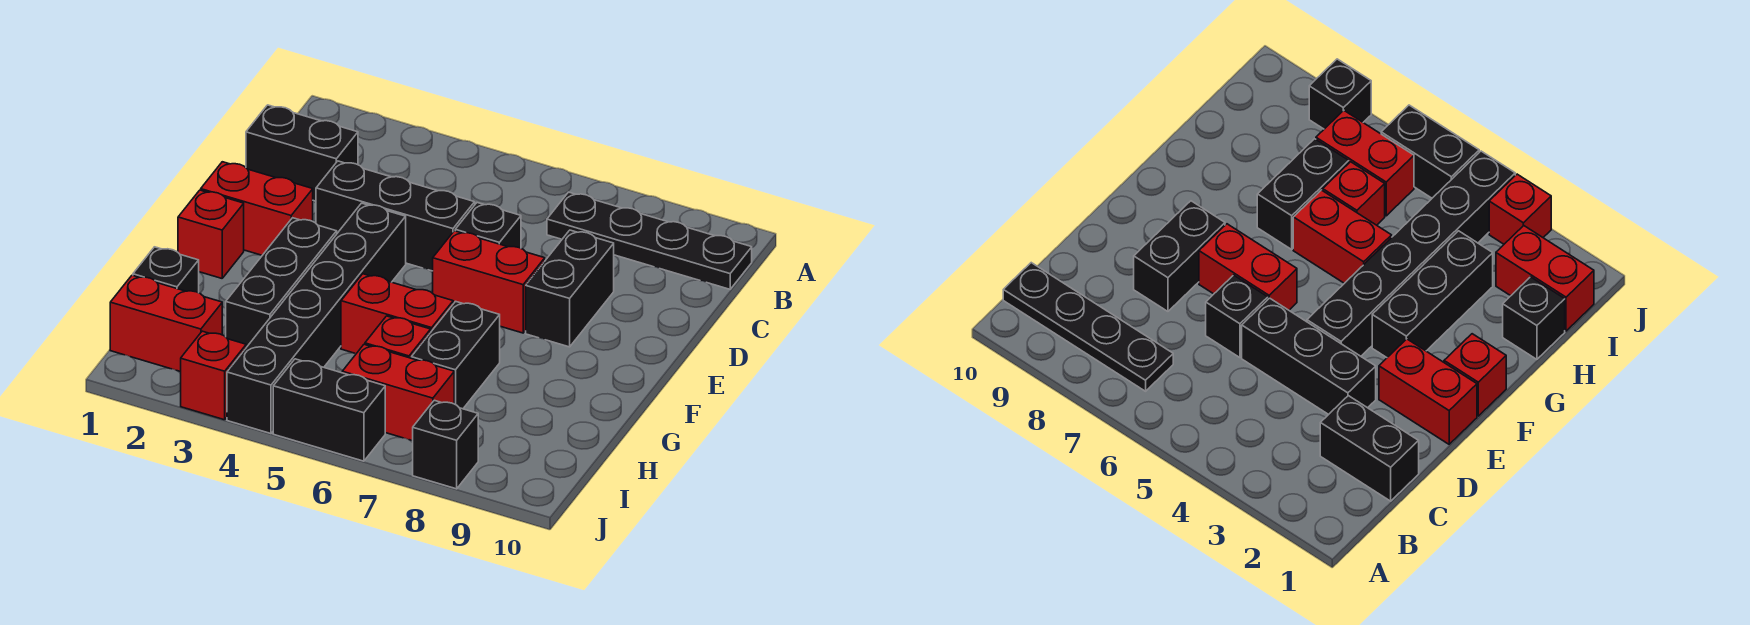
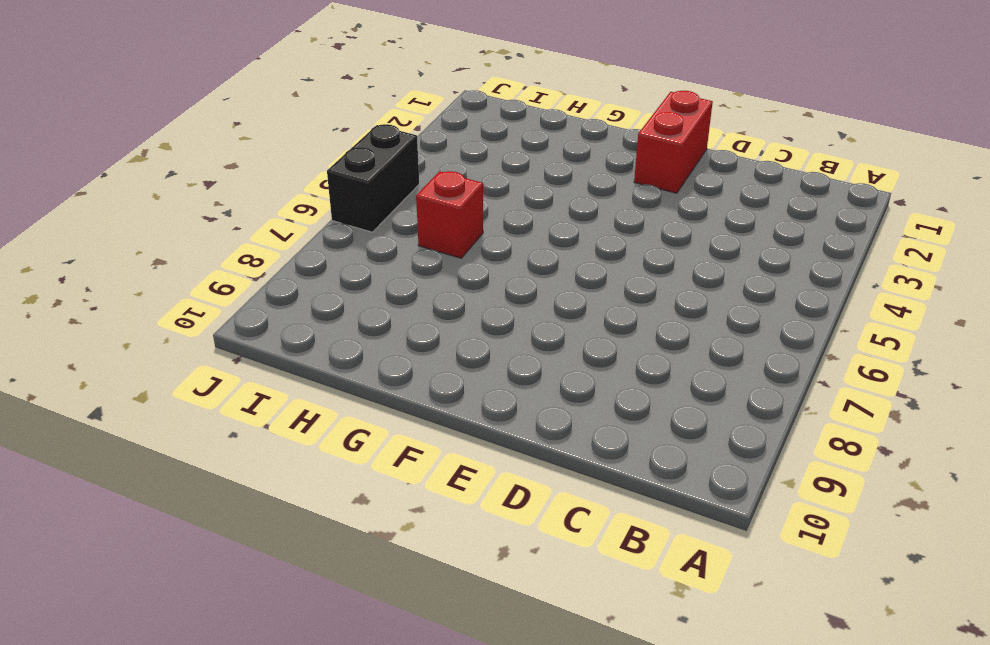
none -> black 1x4 plate [547,192,752,289]
none -> black 1x2 brick [246,105,358,201]
none -> black 1x3 brick [316,161,475,271]

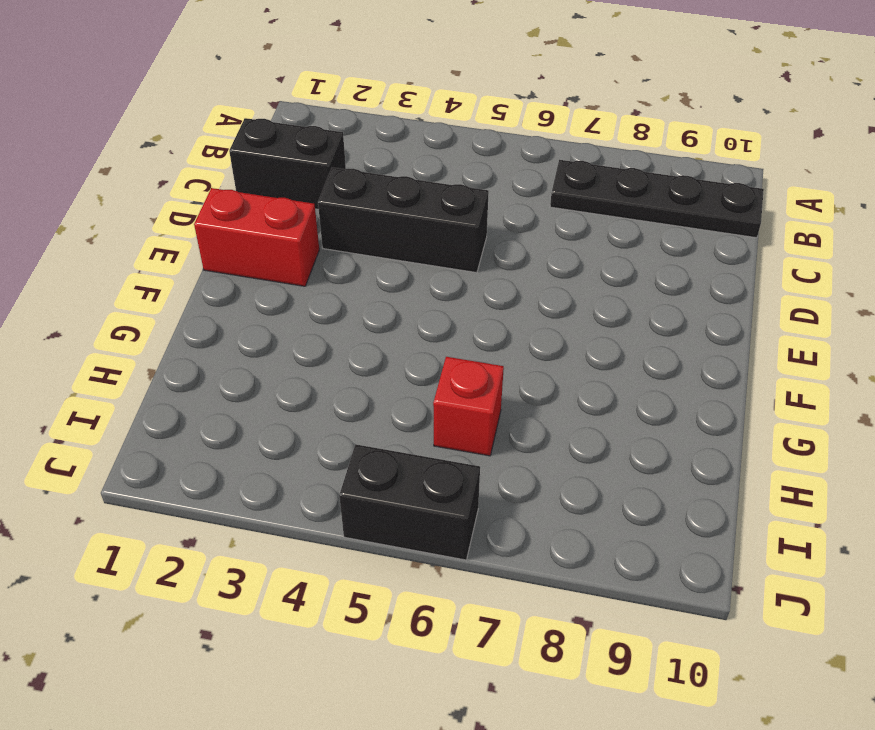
none -> black 1x1 brick [455,203,521,248]
none -> black 1x2 brick [526,230,614,347]
none -> black 1x6 brick [227,203,406,434]

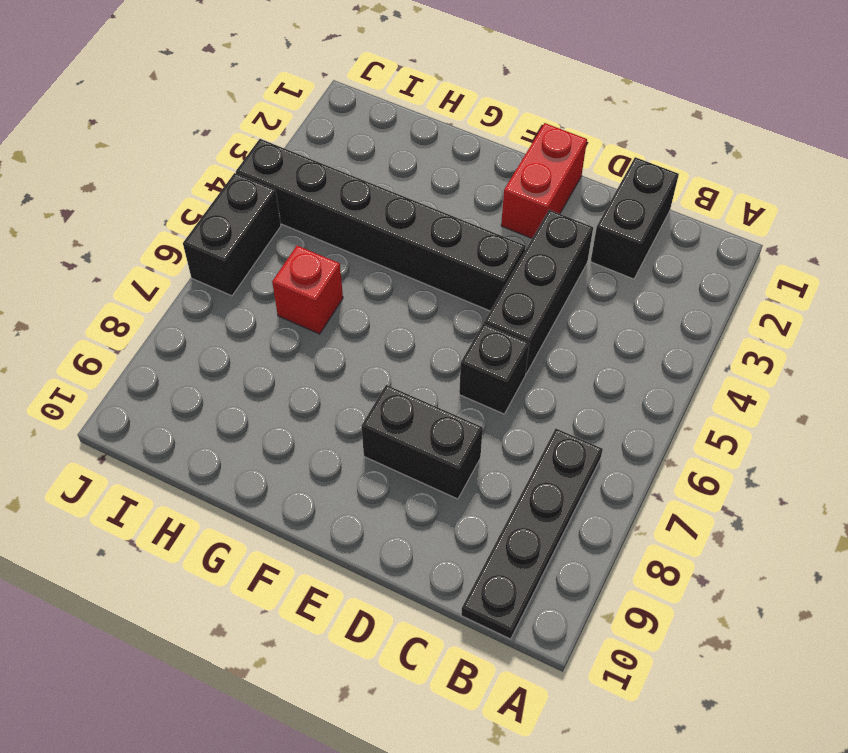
none -> red 1x2 brick [433,231,545,333]
none -> red 1x1 brick [178,190,244,278]
none -> black 1x3 brick [226,218,337,347]

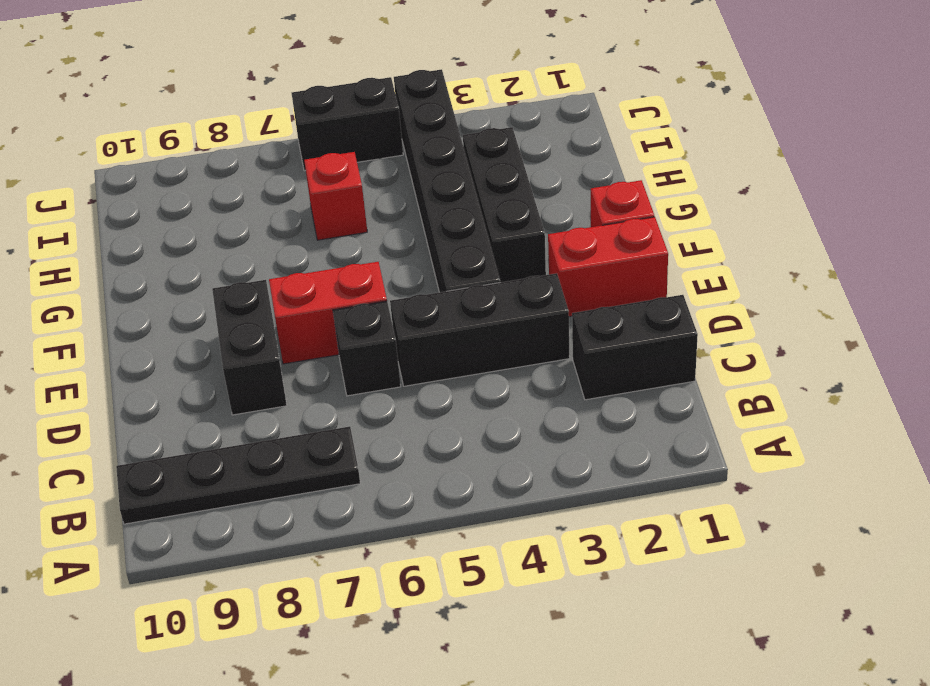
none -> red 1x2 brick [341,274,453,354]
none -> black 1x2 brick [411,301,500,409]
none -> black 1x1 brick [133,247,199,293]

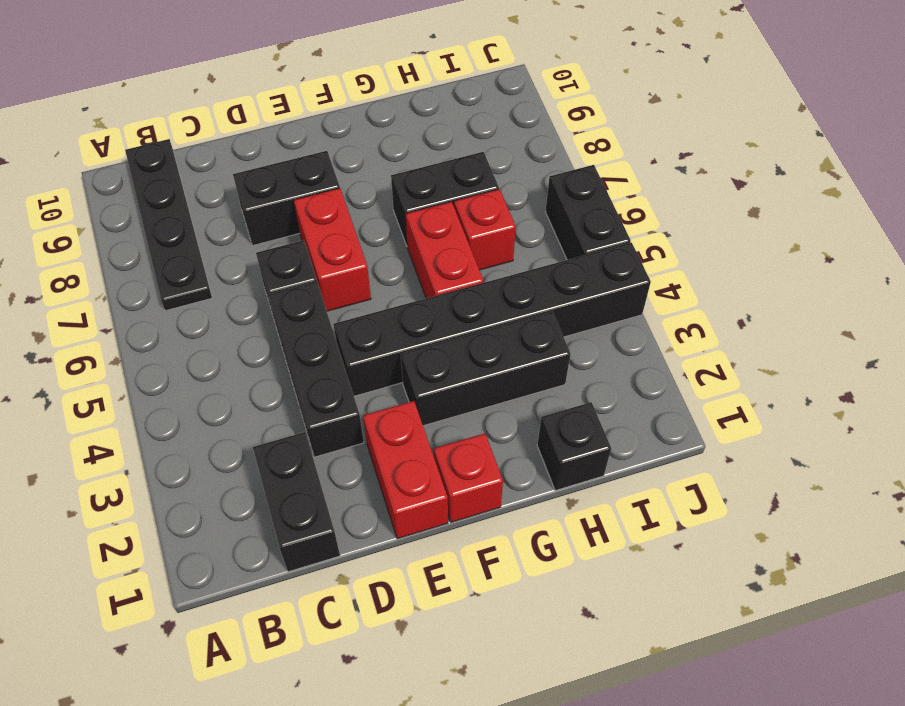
none -> red 1x2 brick [110,275,222,372]
none -> red 1x2 brick [342,344,454,441]
none -> red 1x1 brick [181,331,246,420]

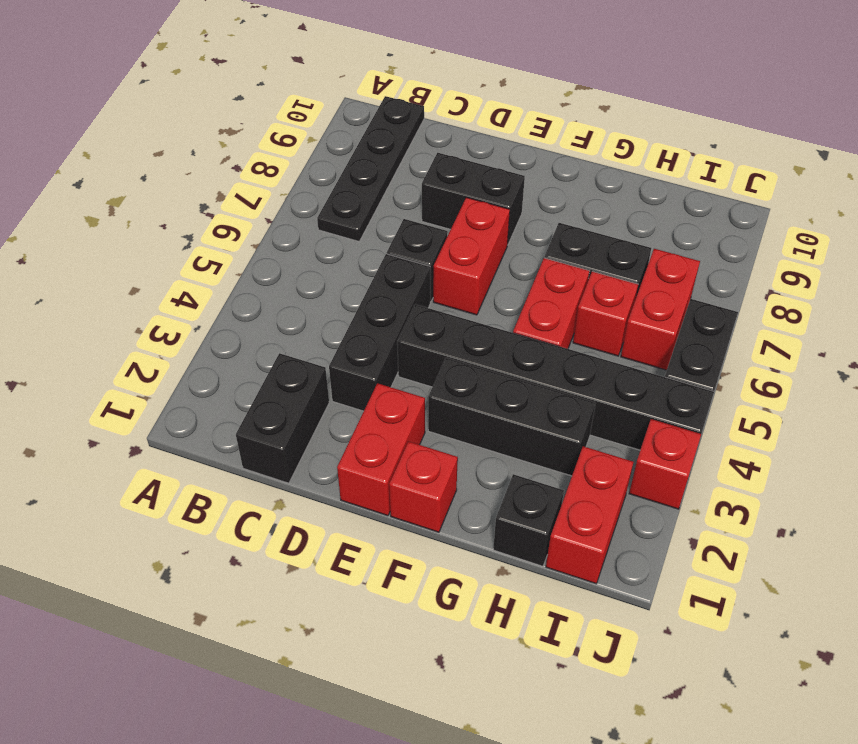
none -> black 1x1 brick [413,400,478,489]

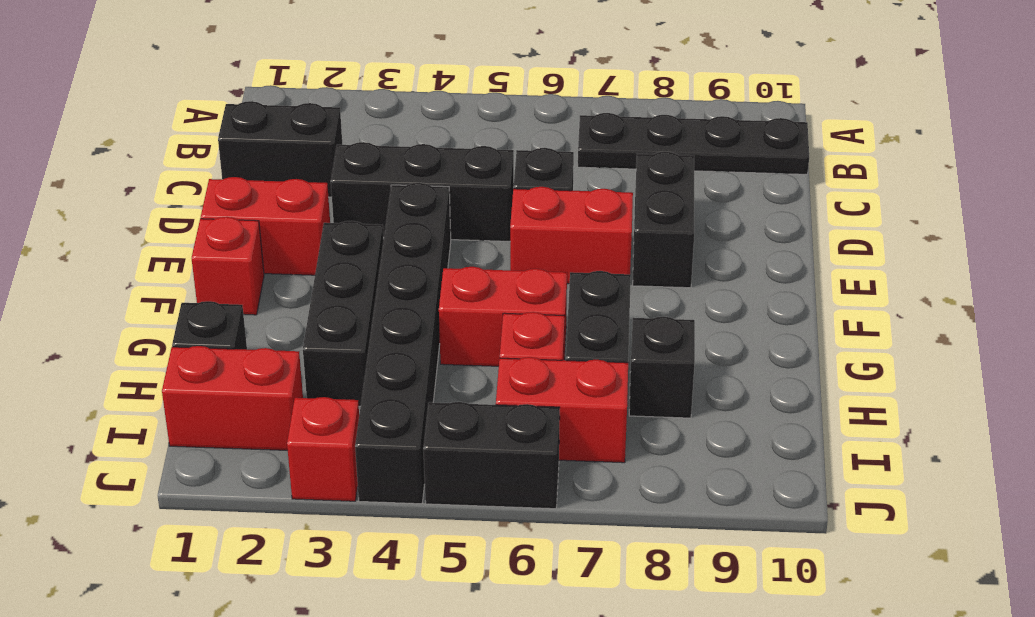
black 1x1 brick [629,317,695,418] -> black 1x1 brick moved to [413,400,478,489]

